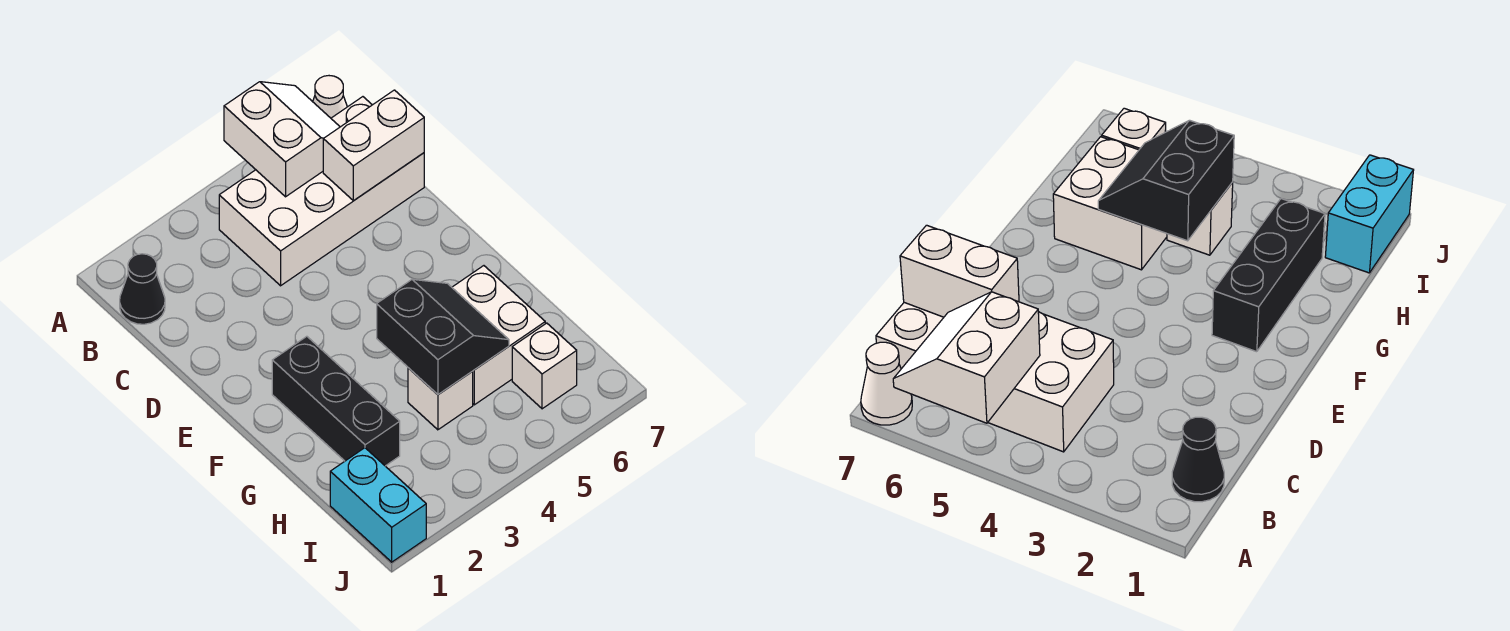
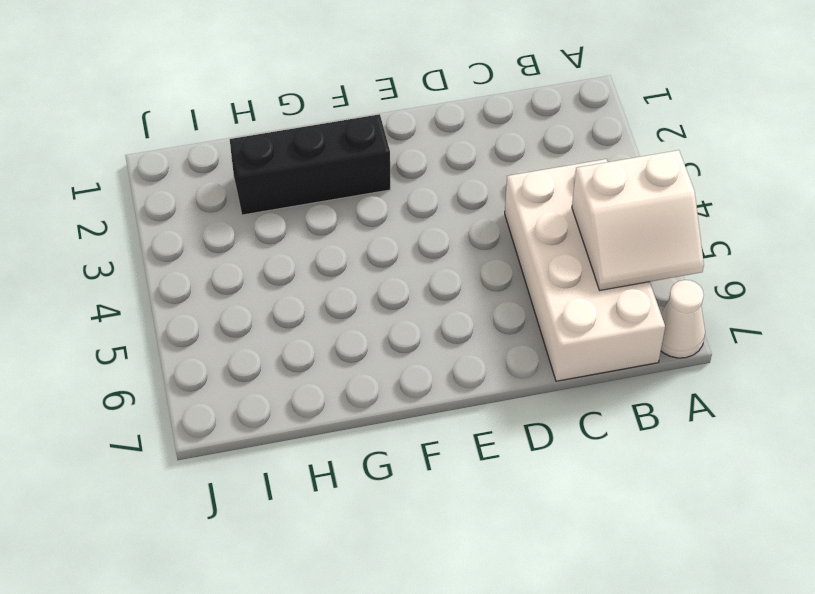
none -> black 1x1 cone [120,254,165,324]
none -> white 2x2 brick [452,266,545,405]

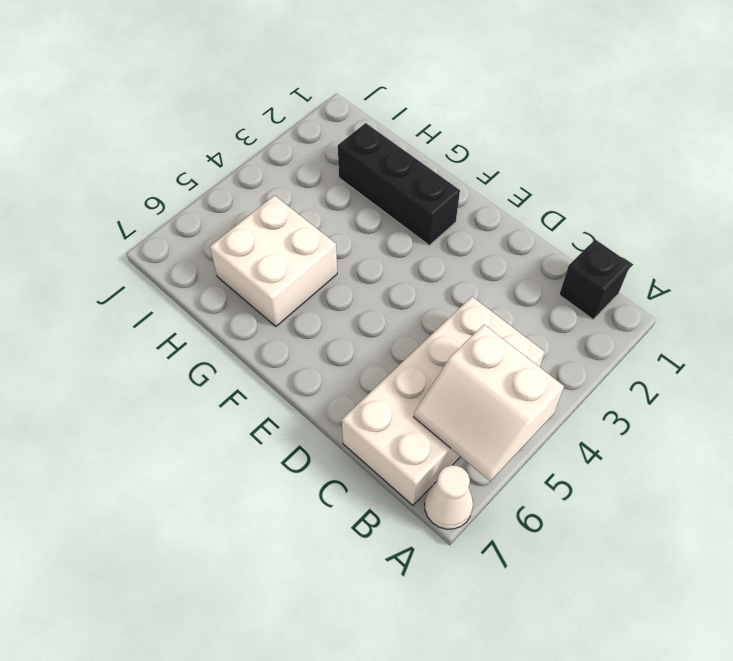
black 1x1 brick [559,239,630,319] -> black 1x1 cone [120,254,165,324]
none -> white 1x1 brick [408,368,473,430]
none -> cyan 1x2 brick [330,448,426,562]

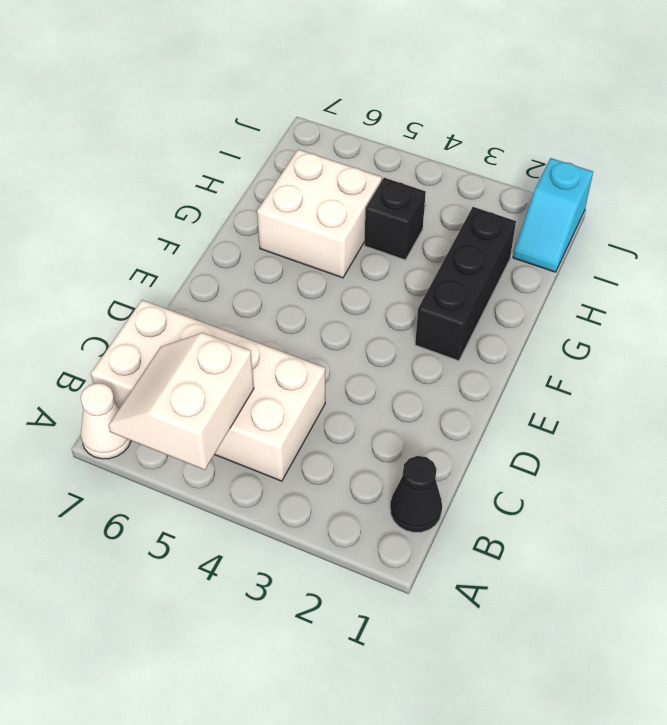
black 1x1 brick [364,178,426,260] -> white 1x1 brick [408,368,473,430]
cyan 1x2 slope [513,158,593,272] -> cyan 1x2 brick [330,448,426,562]
none -> white 1x1 brick [512,323,577,409]
none -> white 1x2 brick [323,90,424,201]

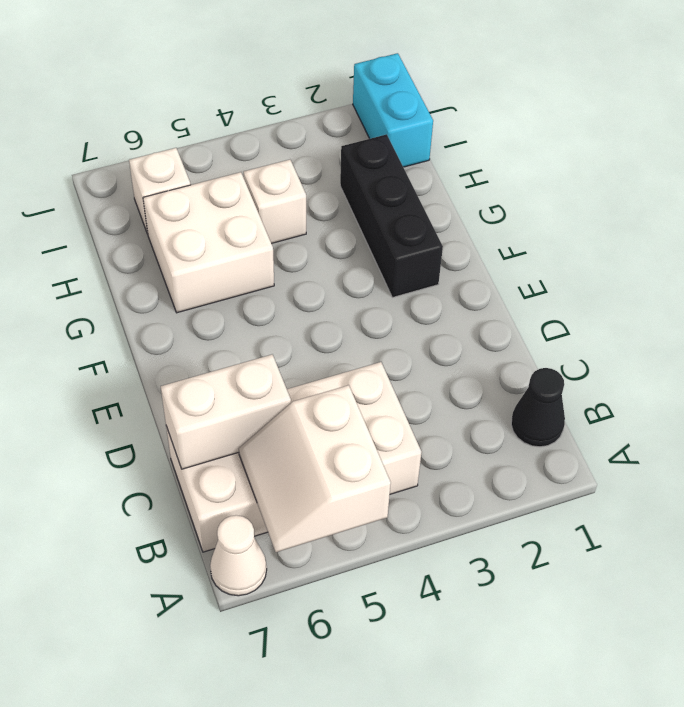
none -> black 2x2 slope [377,279,509,394]

